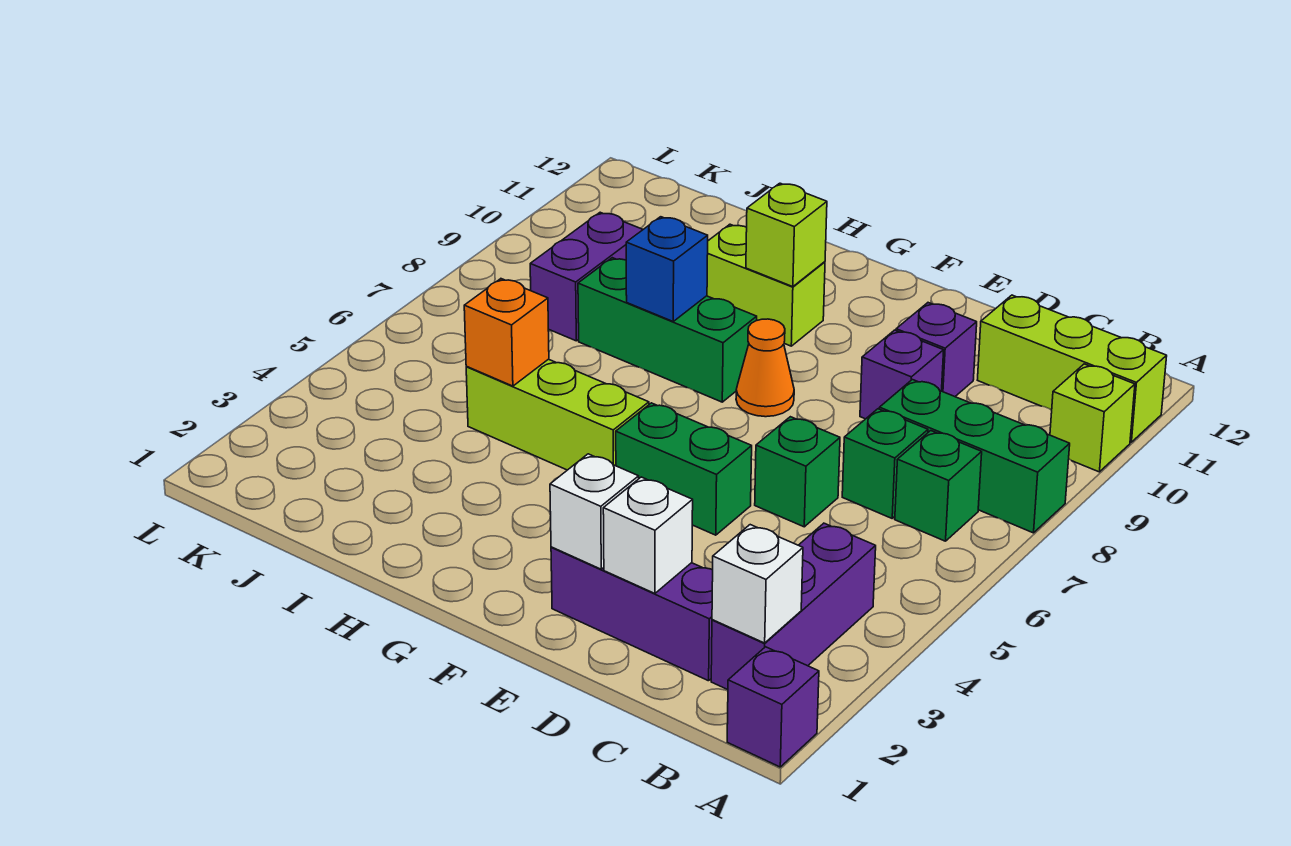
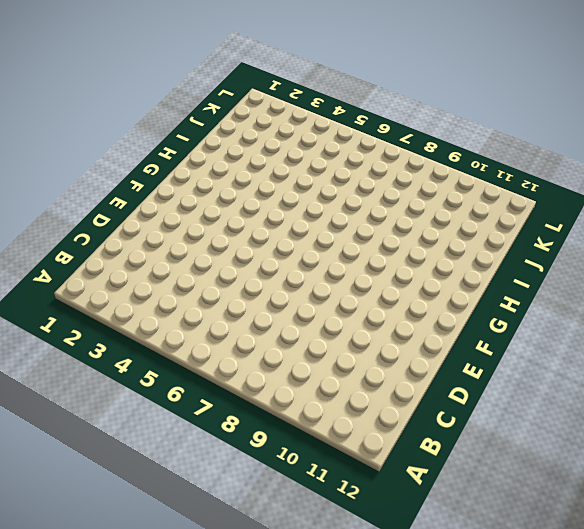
none -> purple 1x1 brick [727,647,819,767]
none -> green 1x3 brick [879,380,1070,533]
none -> lime 1x1 brick [1050,364,1135,472]

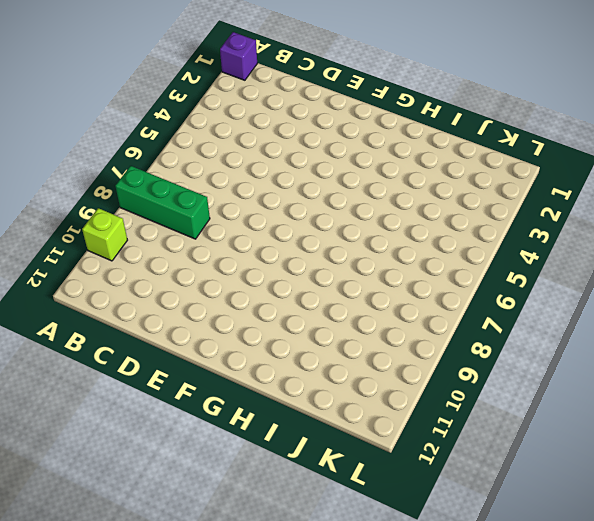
none -> lime 1x3 brick [978,295,1167,442]
none -> purple 1x3 brick [711,523,876,690]
none -> green 1x1 brick [895,431,982,541]

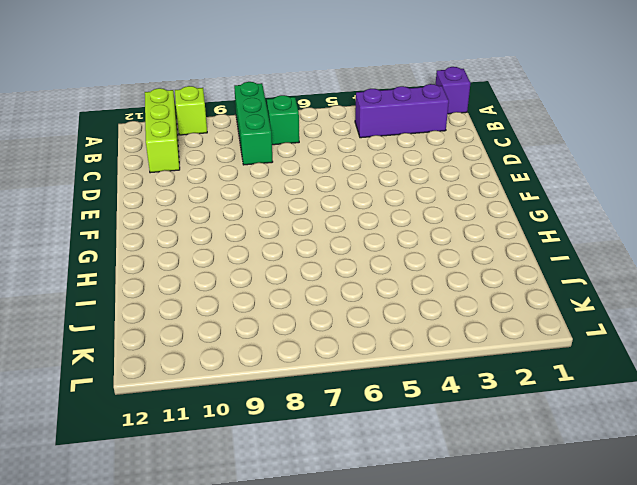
none -> purple 1x3 brick [551,547,713,681]
none -> green 1x1 brick [842,409,928,518]
none -> green 1x1 brick [755,417,840,527]

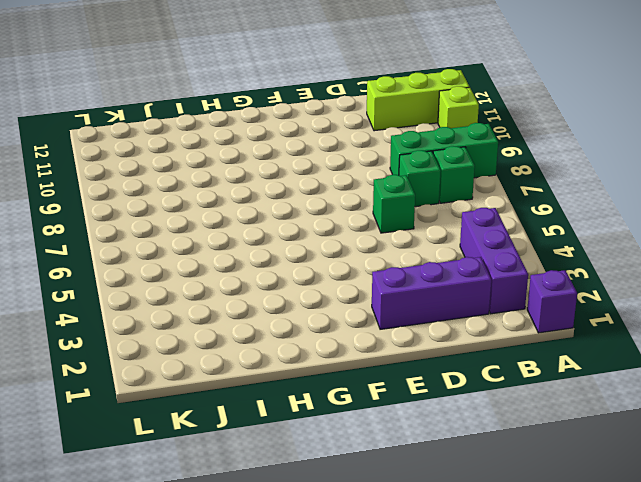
none -> purple 1x1 brick [860,330,944,419]
none -> purple 1x1 brick [896,303,977,397]
none -> green 1x2 brick [616,403,752,535]

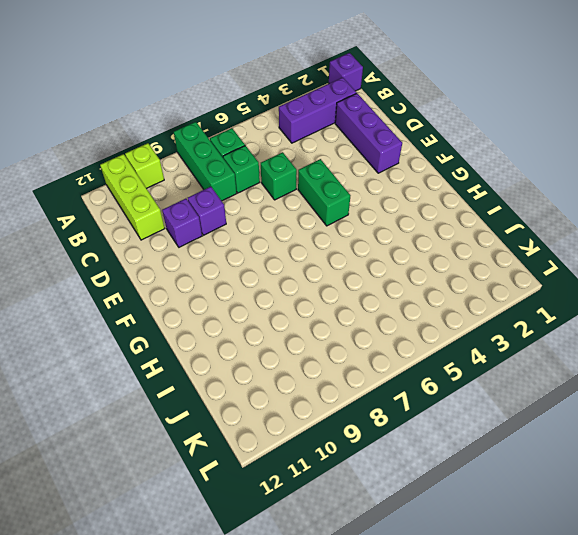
none -> orange 1x1 cone [736,319,794,417]
none -> lime 1x3 brick [466,359,649,470]
none -> green 1x3 brick [578,258,757,402]

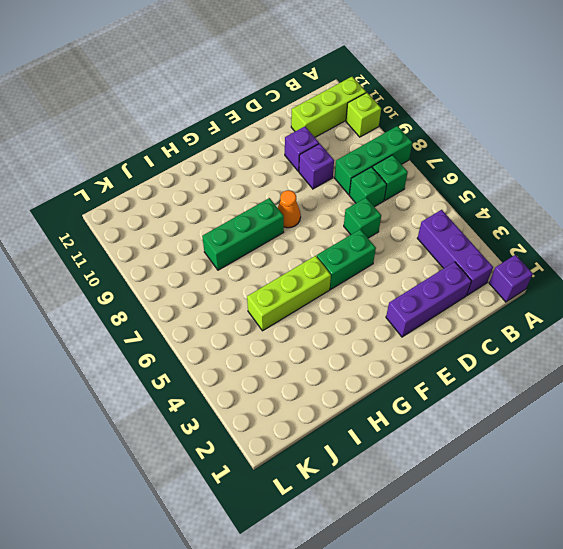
none -> lime 1x2 brick [707,224,825,346]
none -> purple 1x2 brick [530,212,643,341]
none -> white 1x1 brick [712,525,803,643]

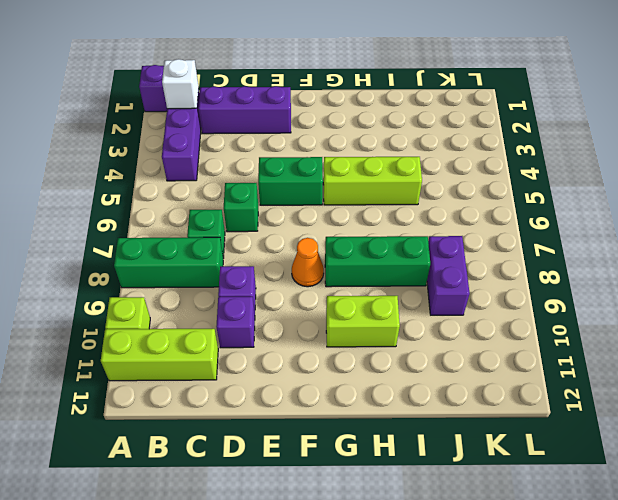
none -> green 1x1 brick [895,431,982,541]
none -> white 1x1 brick [603,477,693,593]
none -> white 1x1 brick [550,454,639,569]

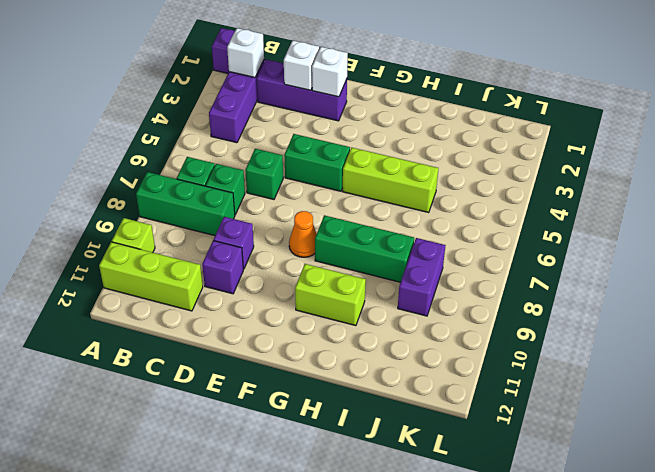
none -> lime 1x1 brick [746,183,827,287]
none -> blue 1x1 brick [626,217,708,321]
none -> orange 1x1 brick [464,279,549,386]

